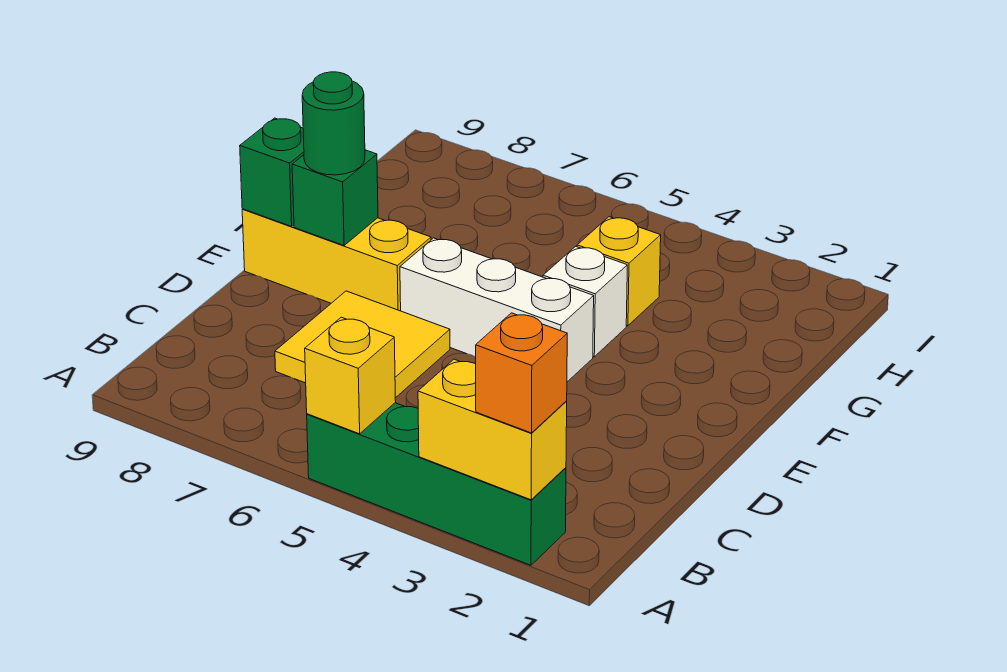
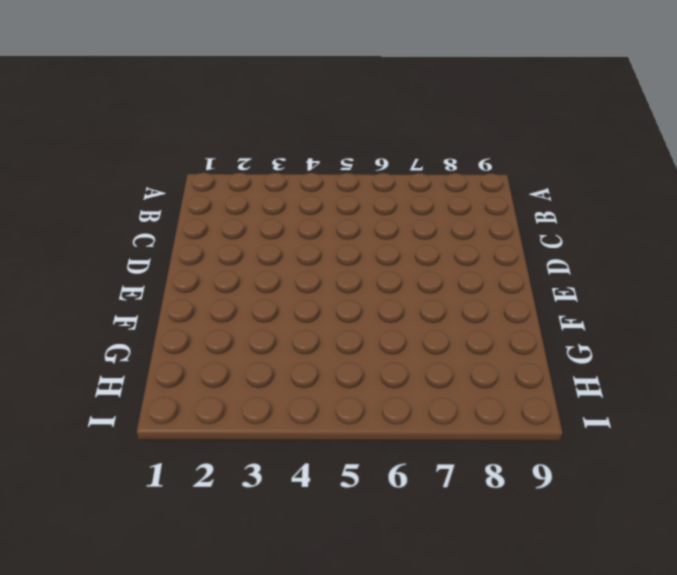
none -> green 1x4 brick [307,403,566,565]
none -> yellow 2x2 tile [275,291,450,398]
none -> white 1x3 brick [400,238,594,382]

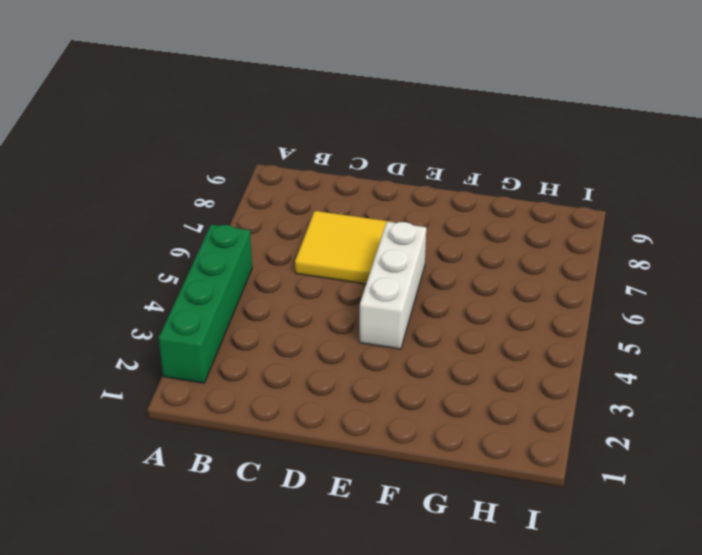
none -> yellow 1x3 brick [242,209,431,311]
none -> white 1x1 brick [543,246,627,357]
none -> yellow 1x1 brick [577,217,661,326]

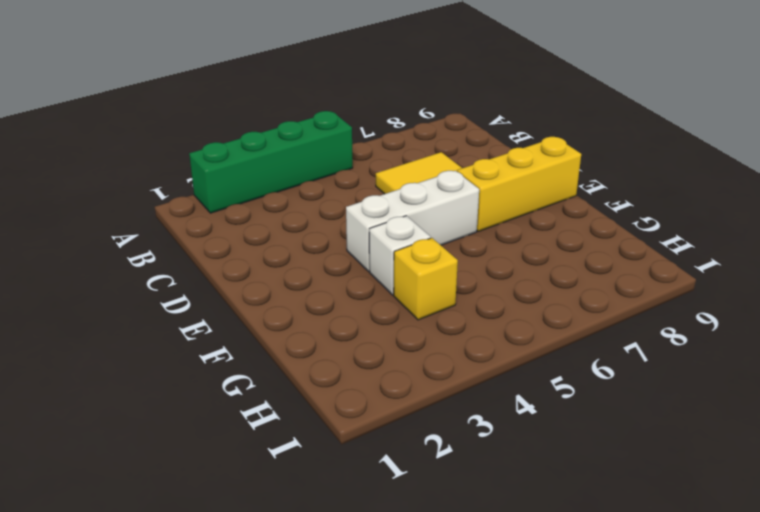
none -> yellow 1x2 brick [418,359,567,500]
none -> yellow 1x1 brick [305,317,396,434]
none -> green 1x1 brick [292,150,378,245]

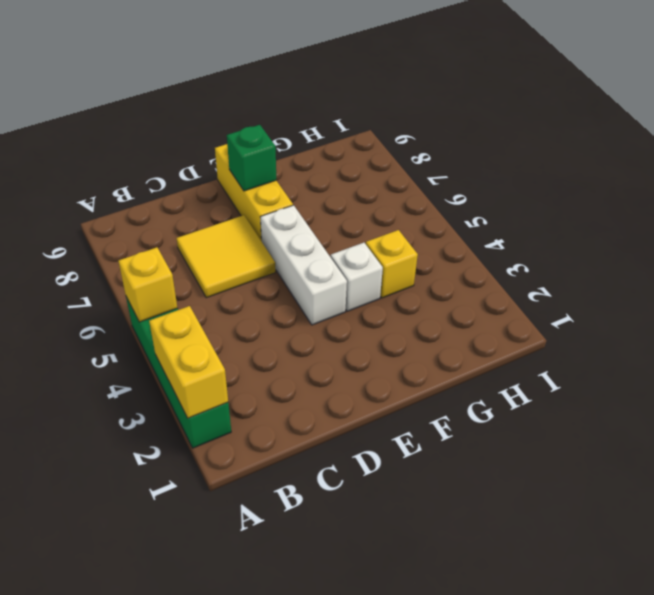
none -> green 1x1 brick [240,118,304,226]
none -> orange 1x1 brick [476,313,567,433]
none -> green 1x1 round brick [302,72,365,175]

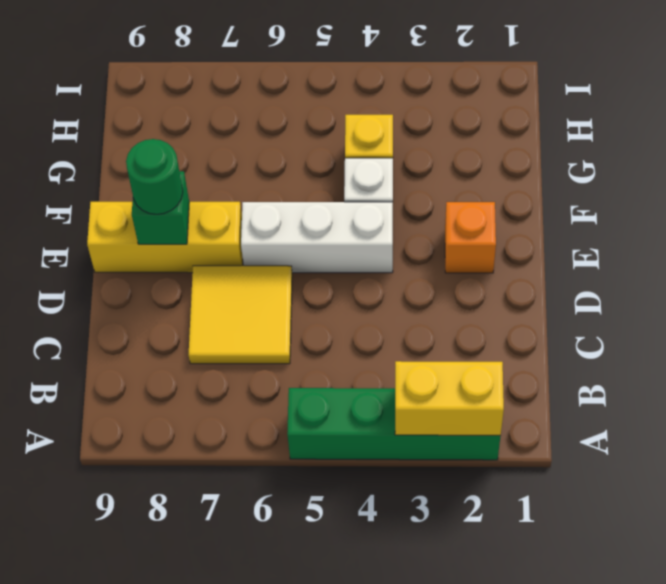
orange 1x1 brick [445,202,496,273] -> orange 1x1 brick moved to [476,313,567,433]
none -> yellow 1x1 brick [305,317,396,434]
none -> green 1x1 brick [240,118,304,226]

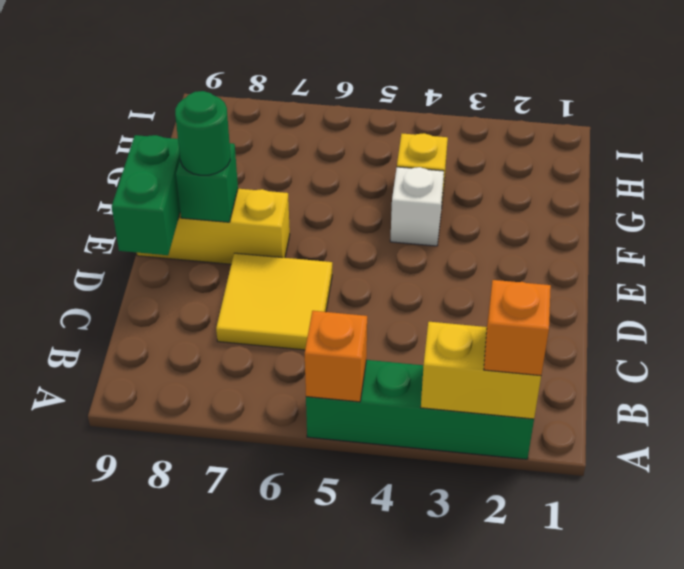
orange 1x1 brick [305,311,367,402] -> yellow 1x1 brick [305,317,396,434]
green 1x2 brick [112,135,180,255] -> green 1x1 brick [240,118,304,226]
none -> white 1x3 brick [400,238,594,382]

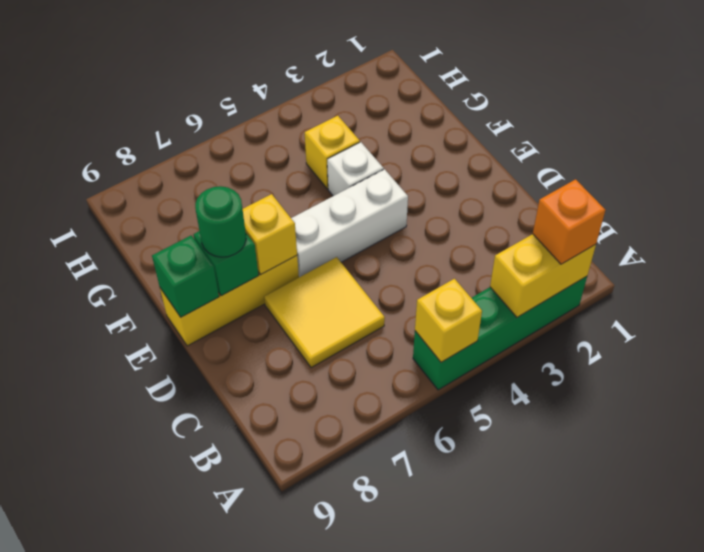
yellow 1x1 brick [243,194,297,274] -> none

